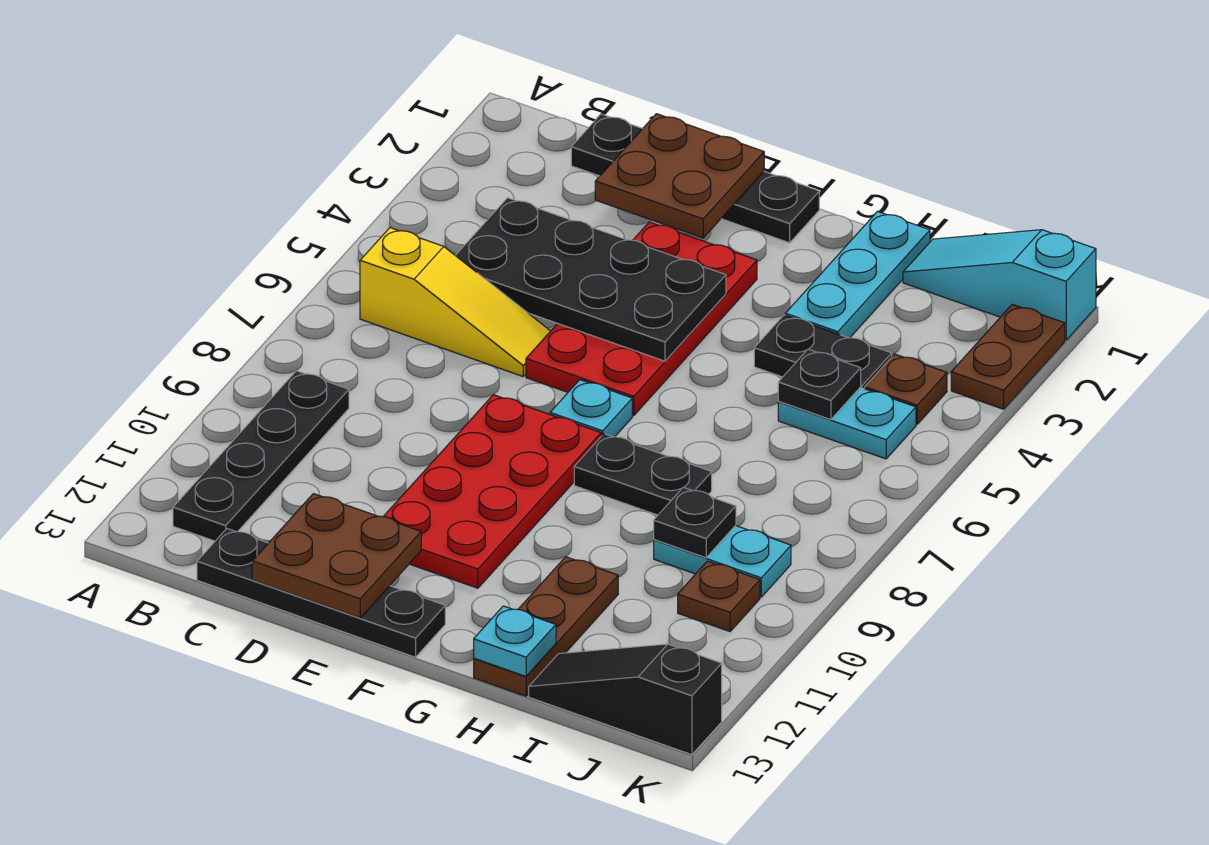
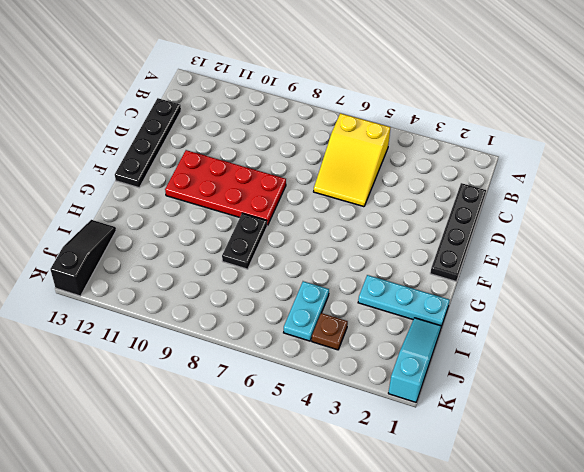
yellow 2x3 slope [314,113,390,207] -> yellow 1x3 slope [360,228,550,376]
none -> black 1x4 plate [173,371,349,541]
none -> red 2x4 plate [526,222,757,416]
none -> cyan 1x1 plate [550,380,632,437]

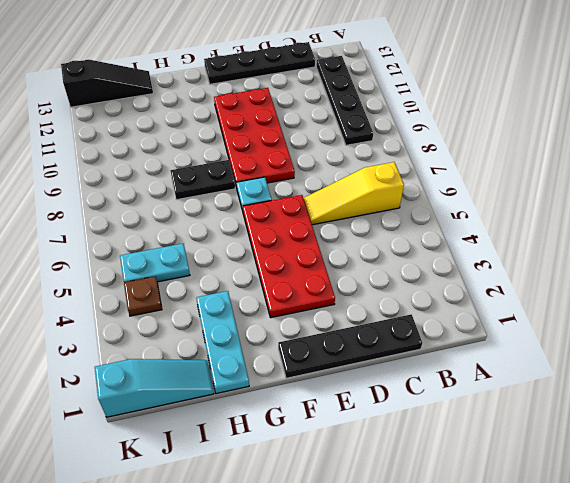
none -> black 1x2 plate [754,315,892,389]
none -> brown 1x3 plate [474,557,618,696]
none -> cyan 1x2 plate [654,526,791,597]

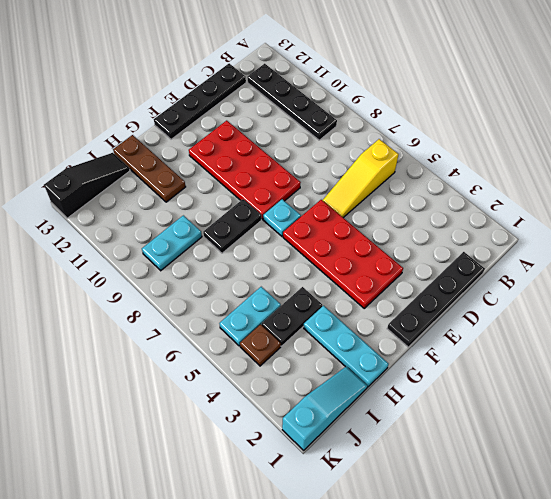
none -> brown 1x1 plate [678,561,760,631]
none -> brown 1x2 plate [951,304,1065,409]
none -> black 2x4 plate [455,198,726,361]

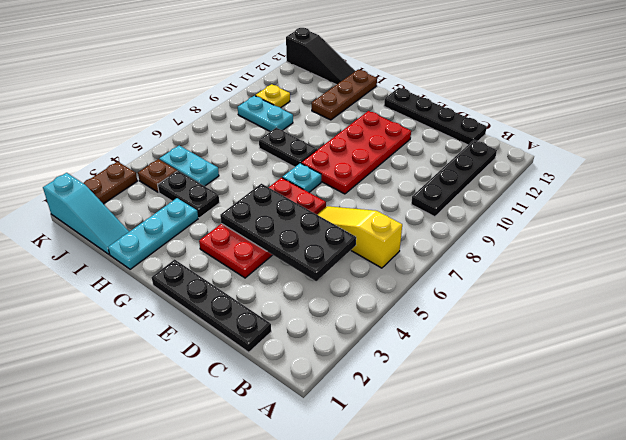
yellow 1x1 plate [255,84,290,108] -> brown 1x1 plate [678,561,760,631]
none -> brown 2x2 plate [595,114,764,238]
none -> brown 2x2 plate [252,494,421,618]
none -> cyan 1x1 plate [474,606,556,676]

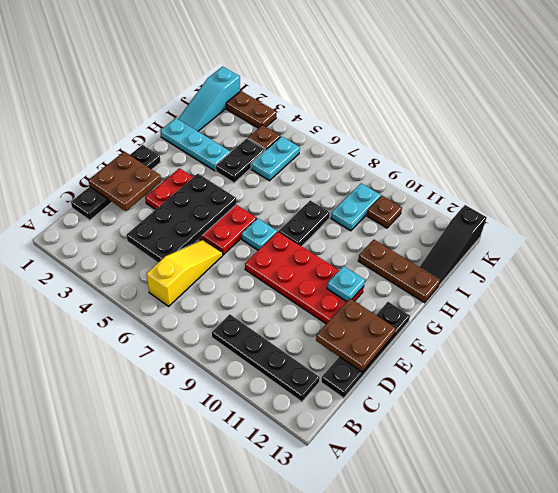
cyan 1x1 plate [327,266,365,301] -> cyan 1x1 plate moved to [474,606,556,676]
none -> black 1x1 plate [778,349,861,420]
none -> black 1x1 plate [654,487,736,558]

